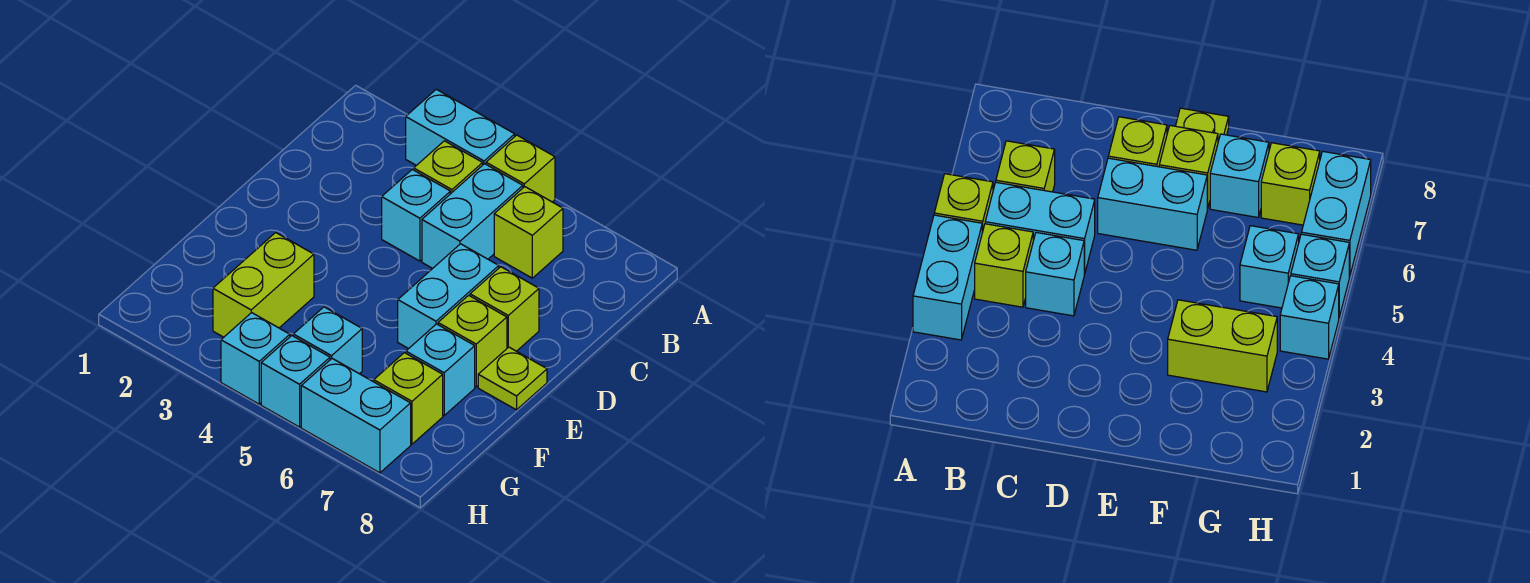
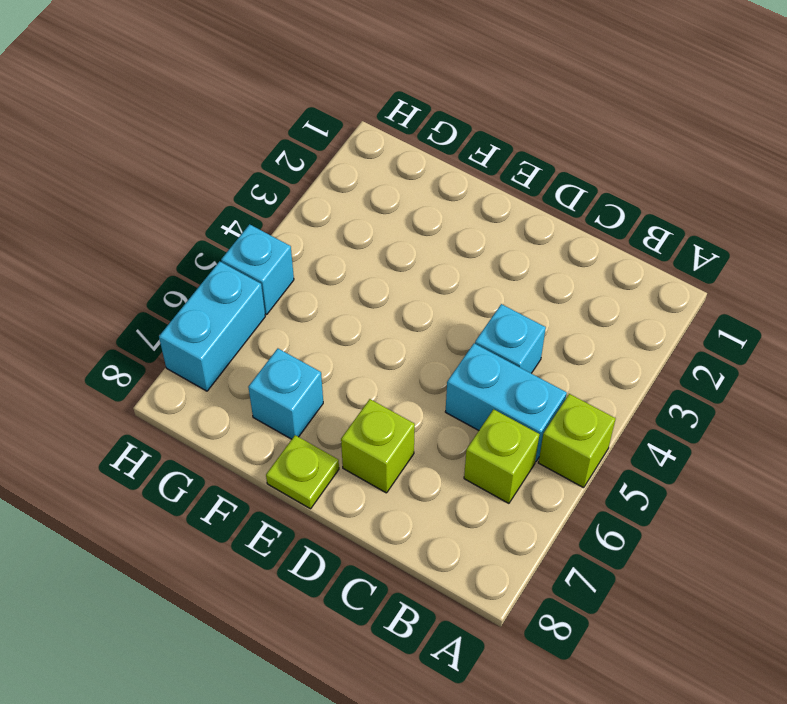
none -> cyan 1x2 brick [406,89,515,166]
none -> lime 1x1 brick [414,141,483,194]
none -> cyan 1x2 brick [398,244,499,349]

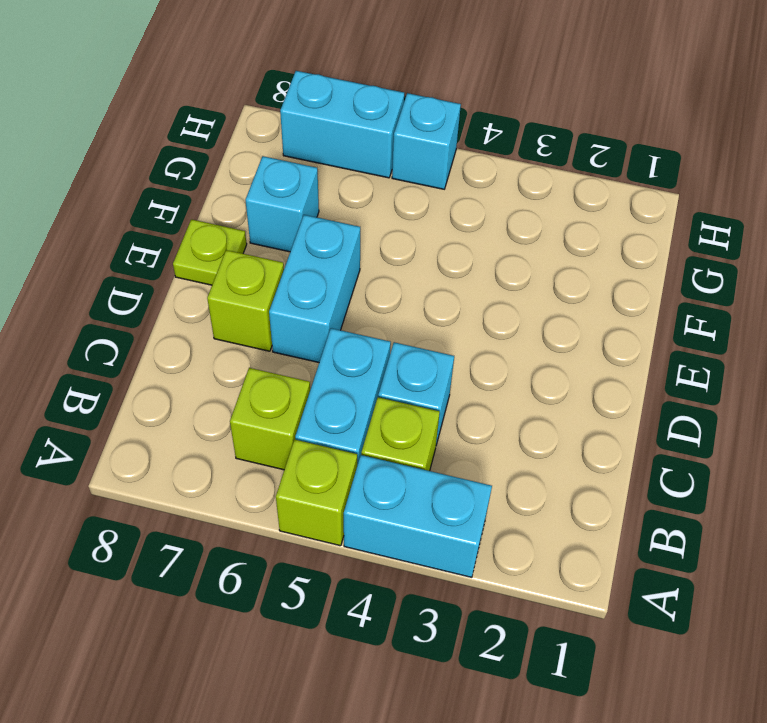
none -> lime 1x1 brick [438,295,507,387]
none -> lime 1x2 brick [213,232,314,337]
none -> cyan 1x1 brick [293,307,362,374]

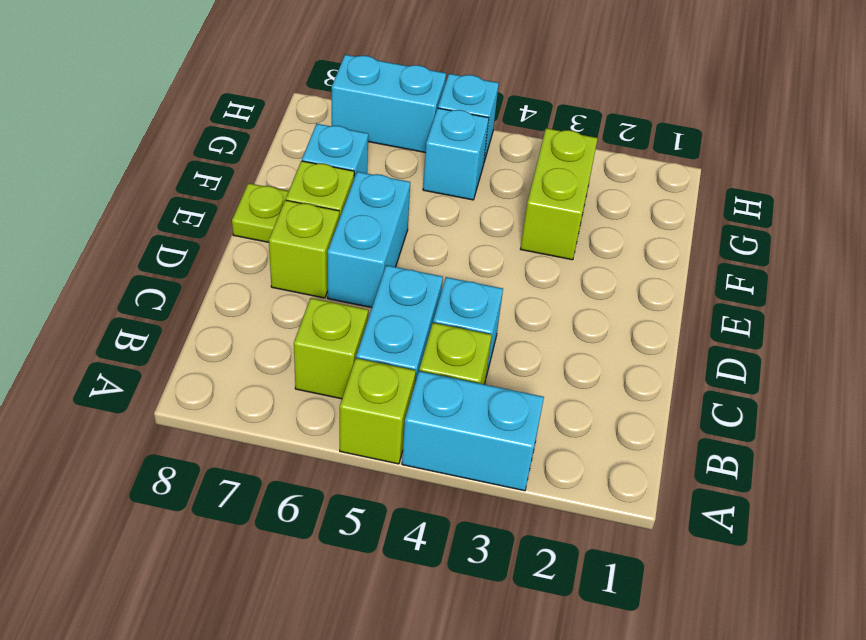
none -> lime 1x1 brick [374,353,443,444]
none -> cyan 1x1 brick [221,313,290,404]

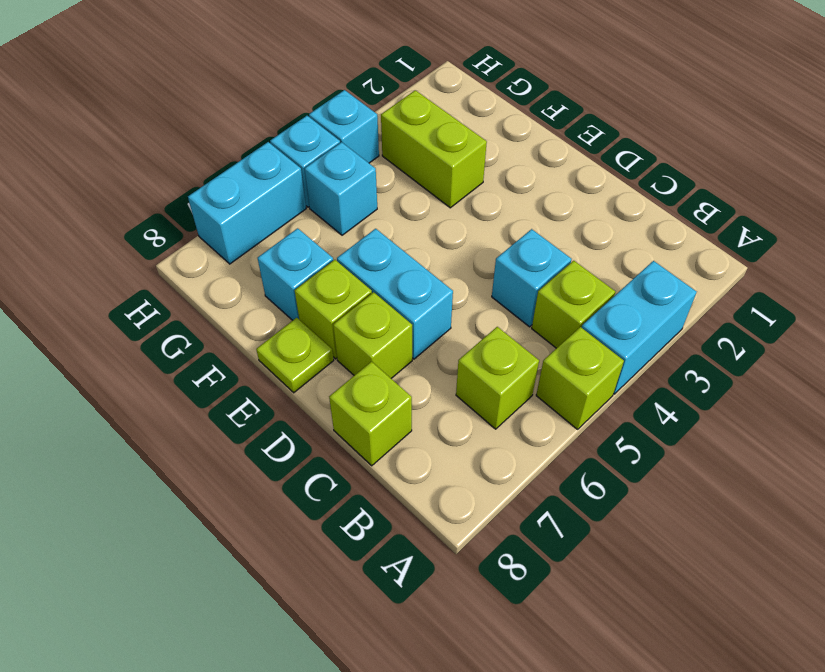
lime 1x1 brick [329,361,412,466] -> lime 1x1 brick moved to [374,353,443,444]
none -> cyan 1x2 brick [422,164,523,268]

